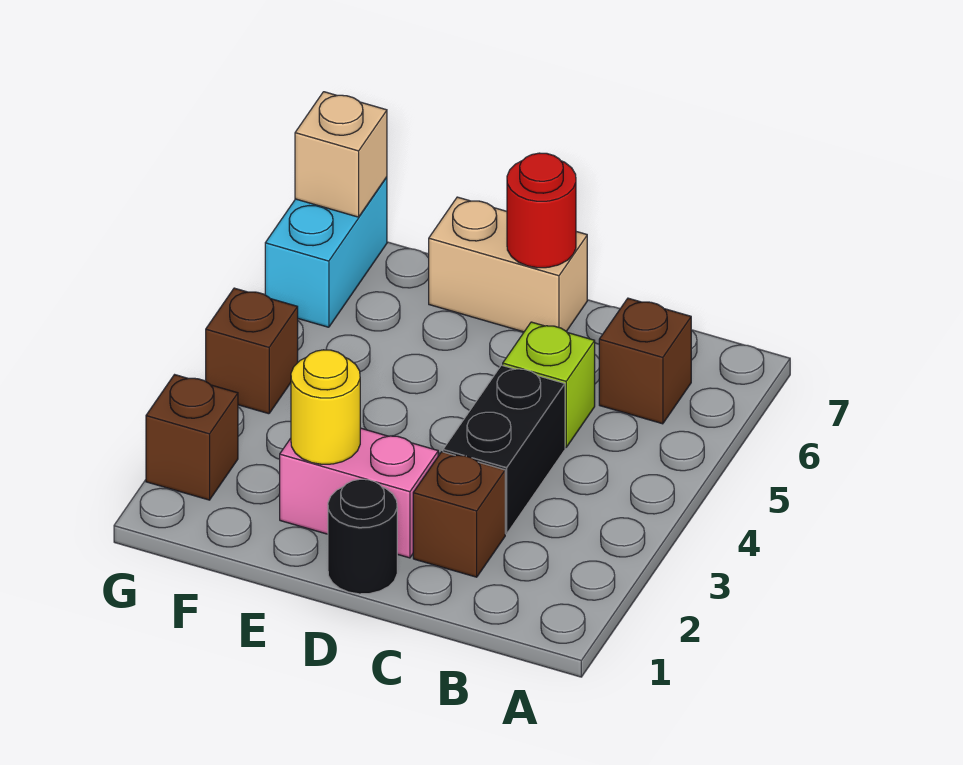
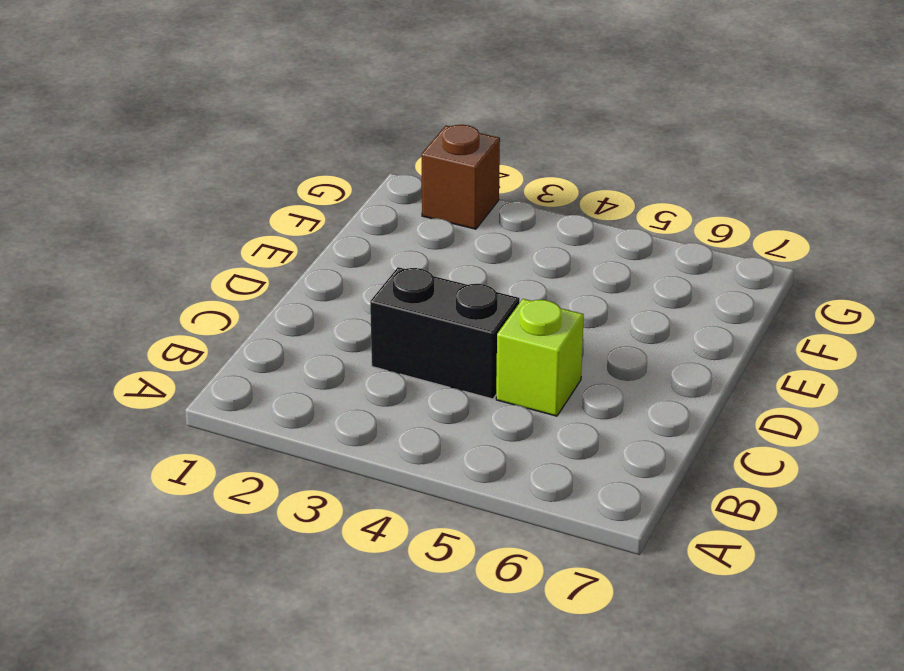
none -> brown 1x1 brick [599,298,691,424]
none -> brown 1x1 brick [413,452,505,577]
none -> black 1x1 round brick [328,479,397,594]

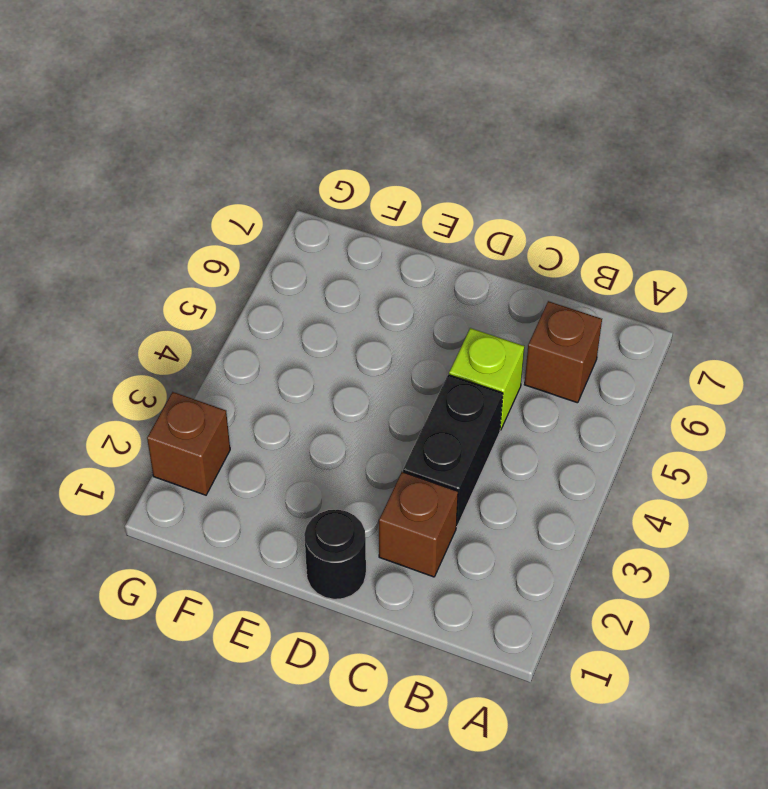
none -> pink 1x2 brick [280,428,438,558]
none -> tan 1x2 brick [429,197,587,332]
none -> brown 1x1 brick [206,288,298,414]

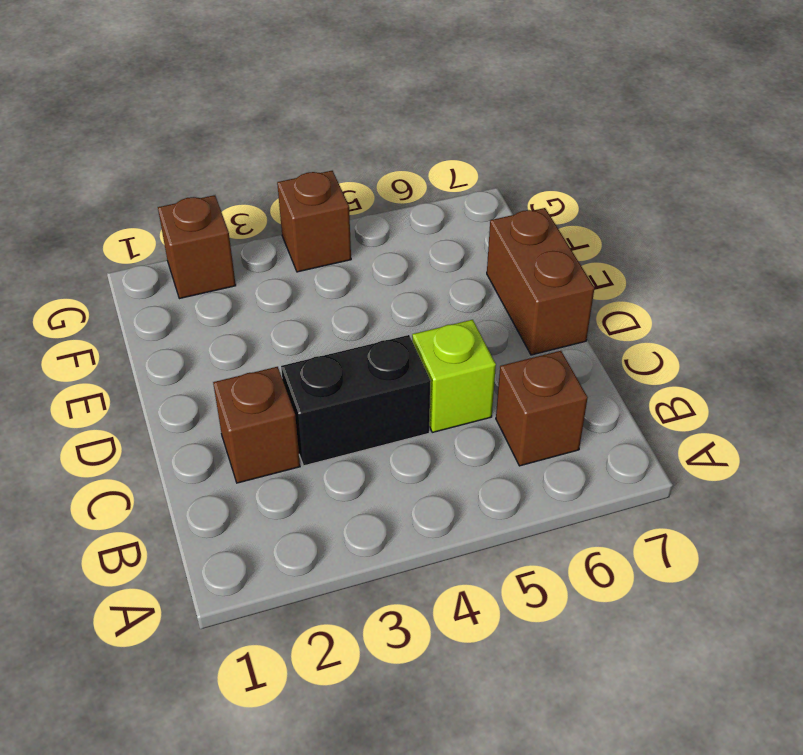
brown 1x2 brick [487,208,594,355] -> tan 1x2 brick [429,197,587,332]
none -> black 1x1 round brick [328,479,397,594]
none -> pink 1x2 brick [280,428,438,558]
none -> cyan 1x2 brick [265,177,387,327]

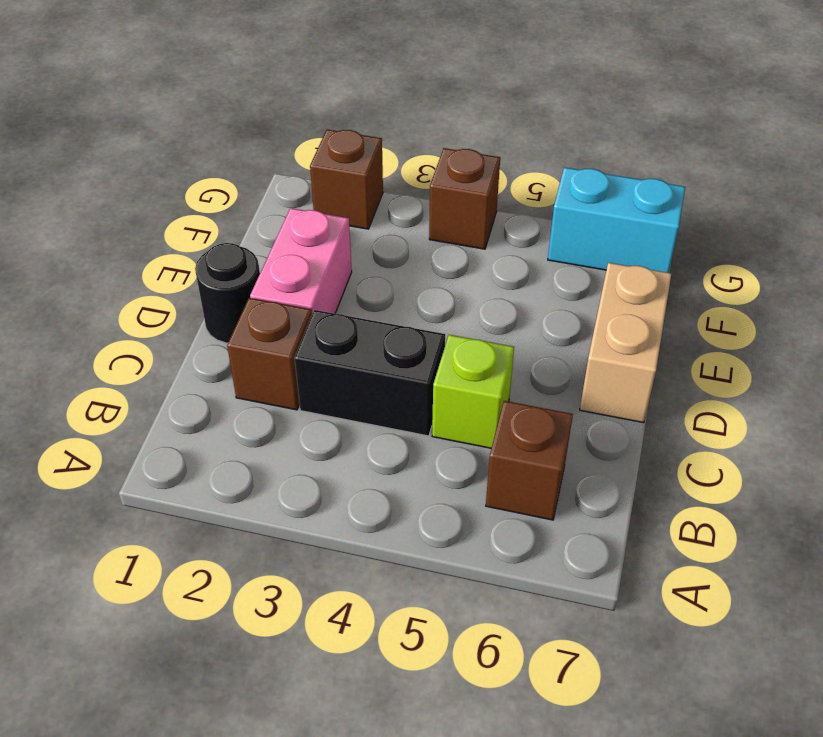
none -> red 1x1 round brick [507,153,576,268]
none -> yellow 1x1 round brick [291,350,360,464]
none -> tan 1x1 brick [295,92,387,217]

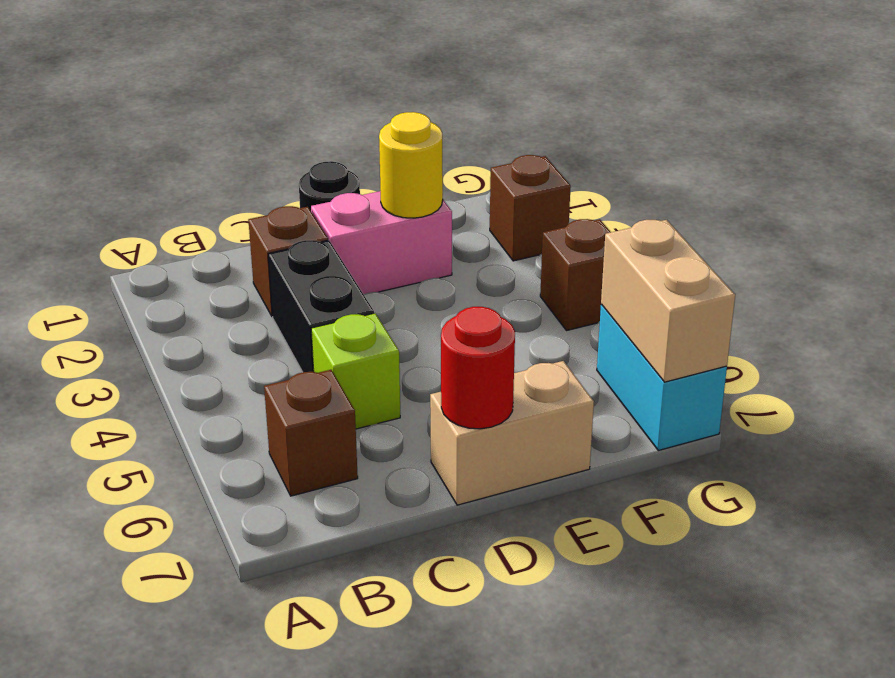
tan 1x2 brick [601,220,735,382] -> tan 1x1 brick [295,92,387,217]

